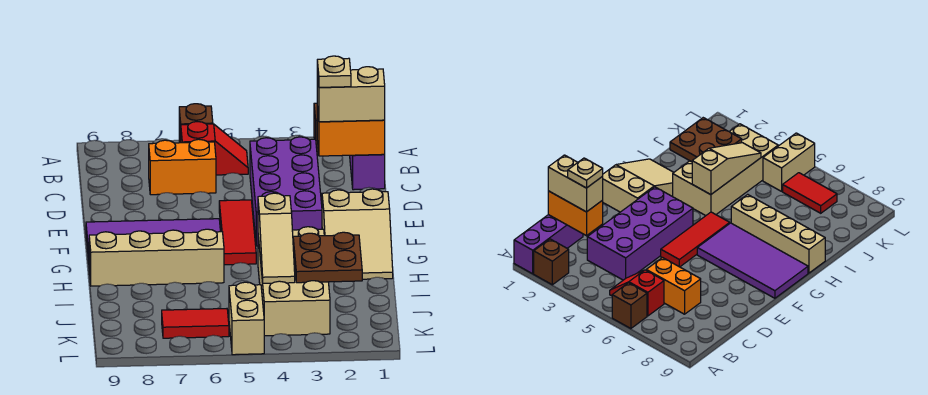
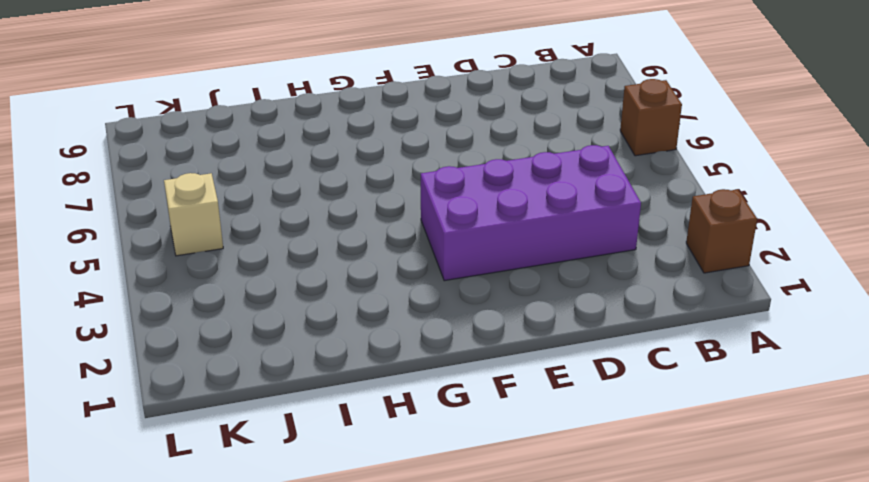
tan 1x1 brick [164,173,223,256] -> tan 1x2 brick [229,282,264,355]
none -> purple 1x3 brick [350,154,385,190]
none -> red 1x2 slope [181,122,248,175]
none -> orange 1x2 brick [149,139,216,195]

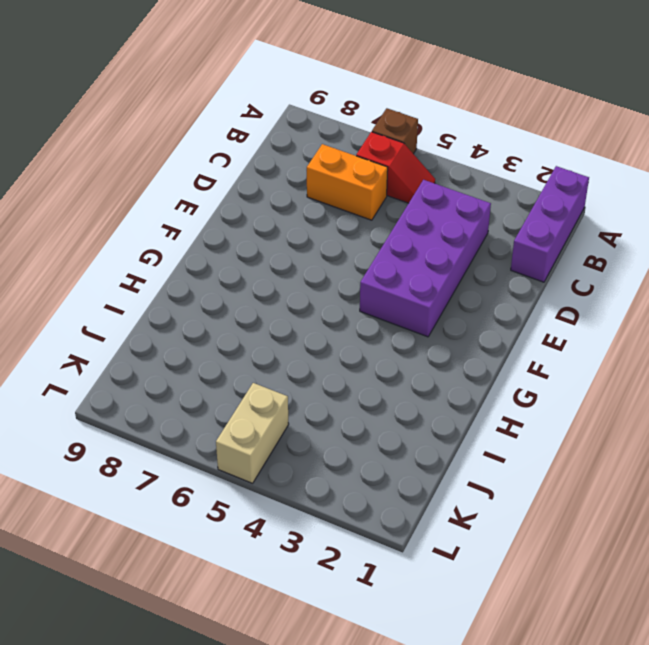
none -> brown 1x1 brick [534,239,569,285]
none -> red 1x3 tile [219,200,256,265]
none -> tan 2x3 slope [322,189,393,279]

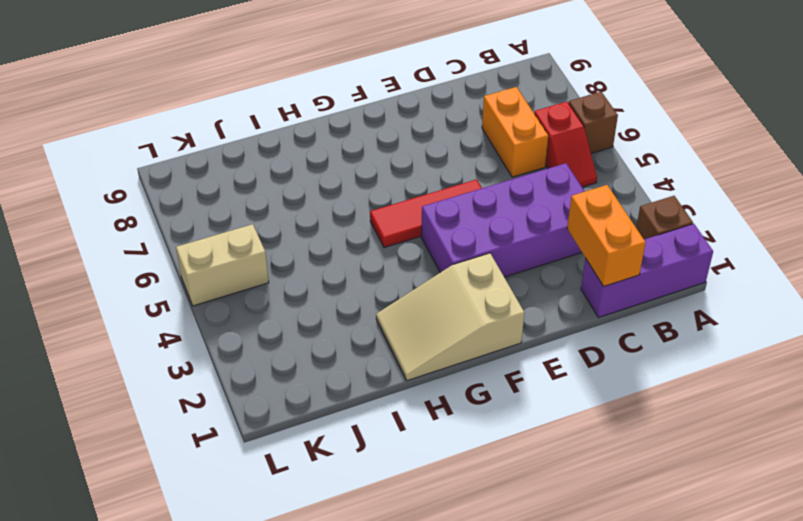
none -> purple 2x4 tile [86,219,220,261]
none -> tan 2x4 brick [258,227,330,336]
none -> tan 1x4 brick [89,229,224,286]

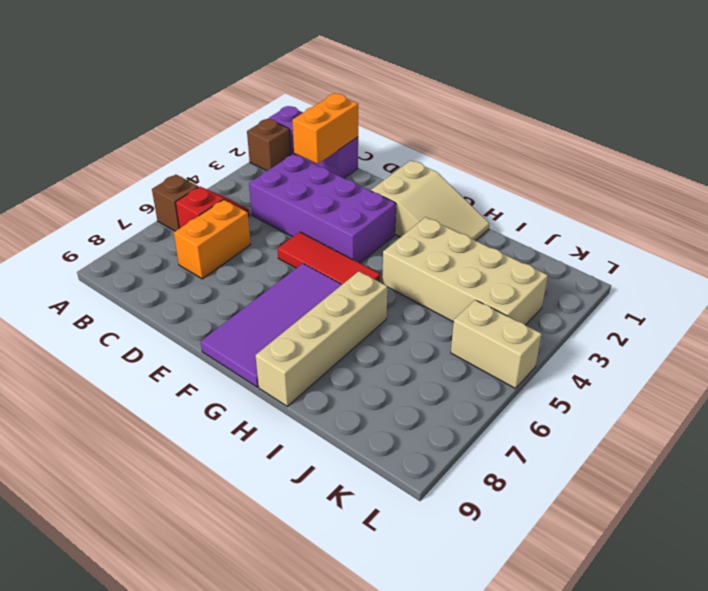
none -> red 1x2 tile [162,309,229,338]
none -> tan 1x3 slope [258,193,295,283]
none -> brown 2x2 plate [293,232,362,283]

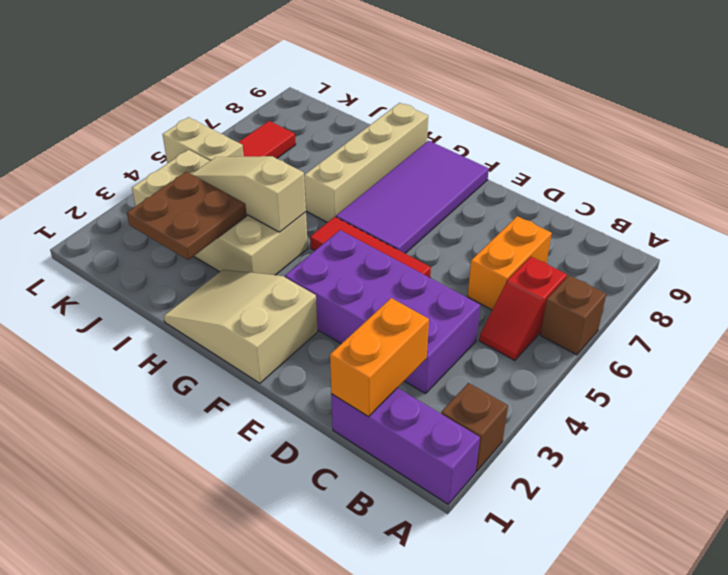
none -> tan 1x2 brick [317,67,385,122]
none -> tan 1x1 plate [317,56,351,87]

